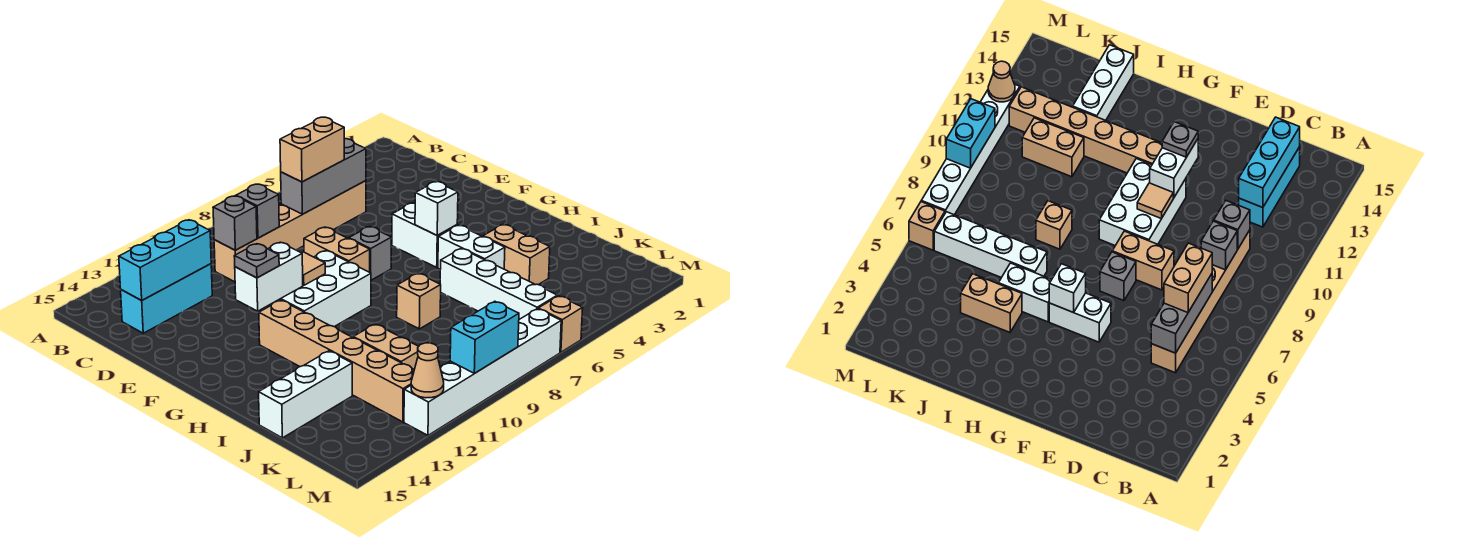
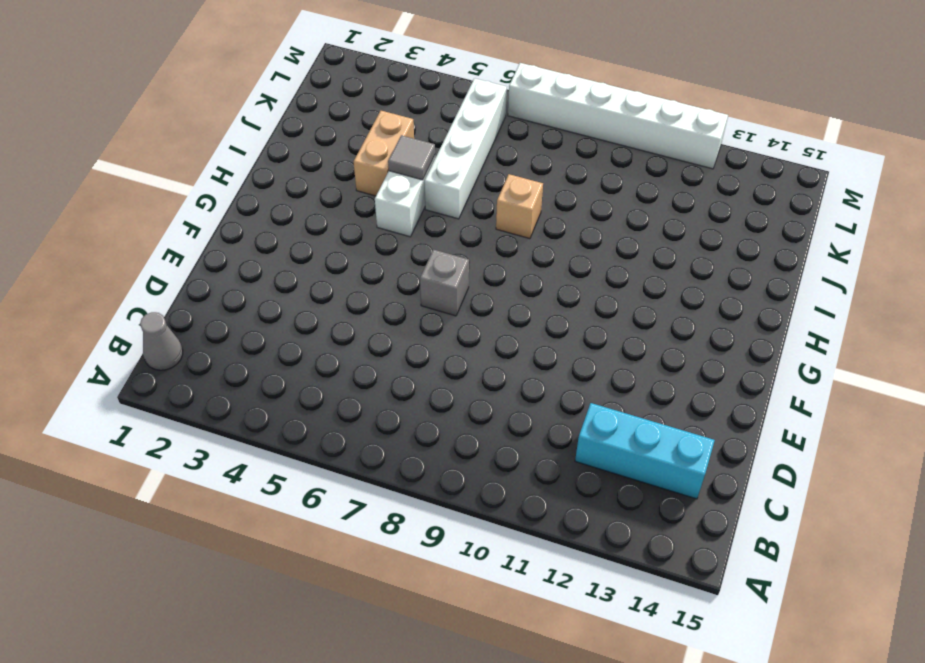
grey 1x1 cone [140,312,183,370] -> none
grey 1x1 tile [388,135,435,180] -> none
none -> tan 1x6 brick [214,181,366,282]
none -> tan 1x2 brick [304,227,370,272]
none -> white 1x2 brick [392,203,457,267]

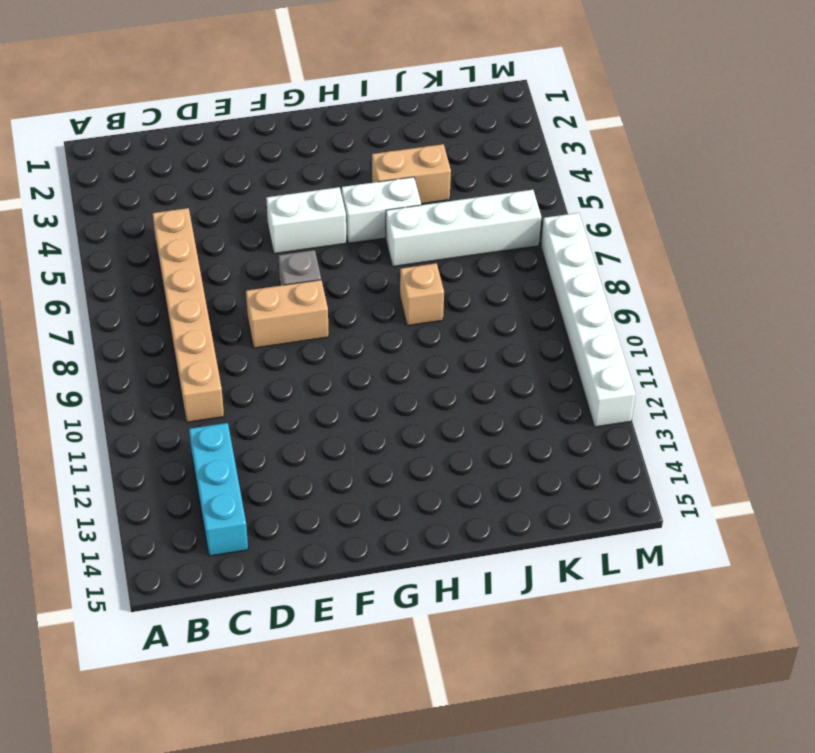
none -> white 2x3 brick [259,251,371,327]
none -> tan 1x6 brick [259,300,414,422]
none -> tan 1x2 brick [353,324,419,369]

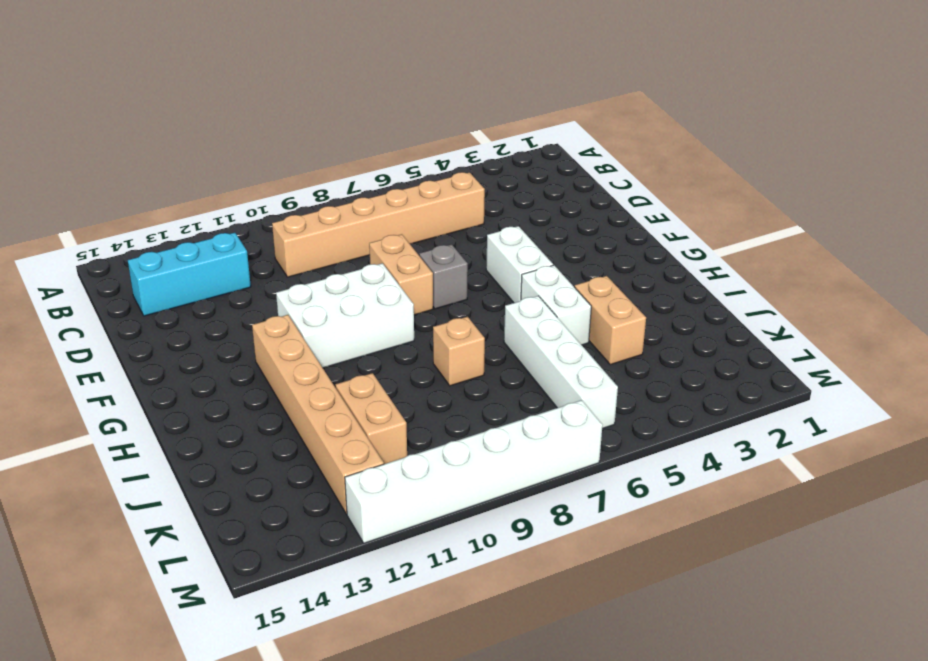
none -> white 1x3 brick [259,351,352,438]
none -> tan 1x1 brick [538,296,583,352]
none -> grey 1x3 brick [281,139,366,214]

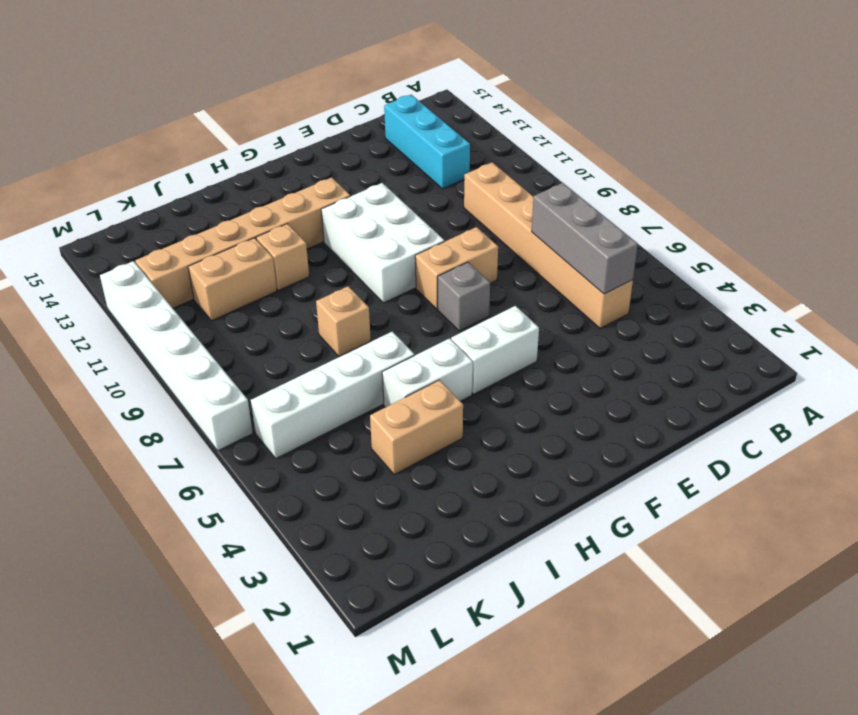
tan 1x1 brick [256,224,309,290] -> tan 1x1 brick moved to [538,296,583,352]
none -> white 1x3 brick [259,351,352,438]
none -> grey 1x1 brick [236,184,279,238]
none -> grey 1x1 brick [213,196,257,250]

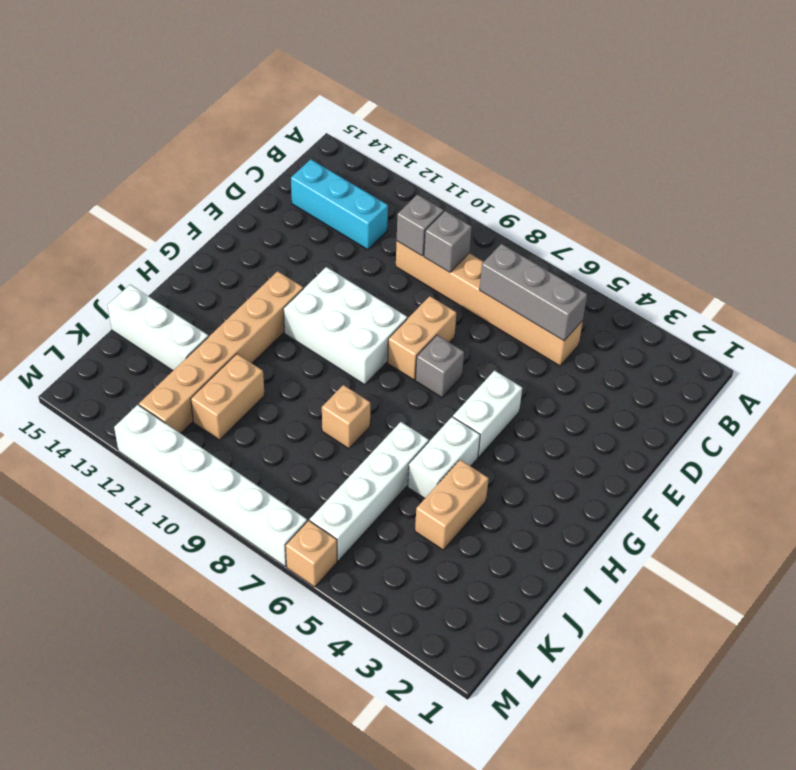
none -> cyan 1x3 brick [119,220,211,300]
none -> tan 1x1 tile [302,252,325,285]
none -> white 1x2 brick [235,243,303,311]

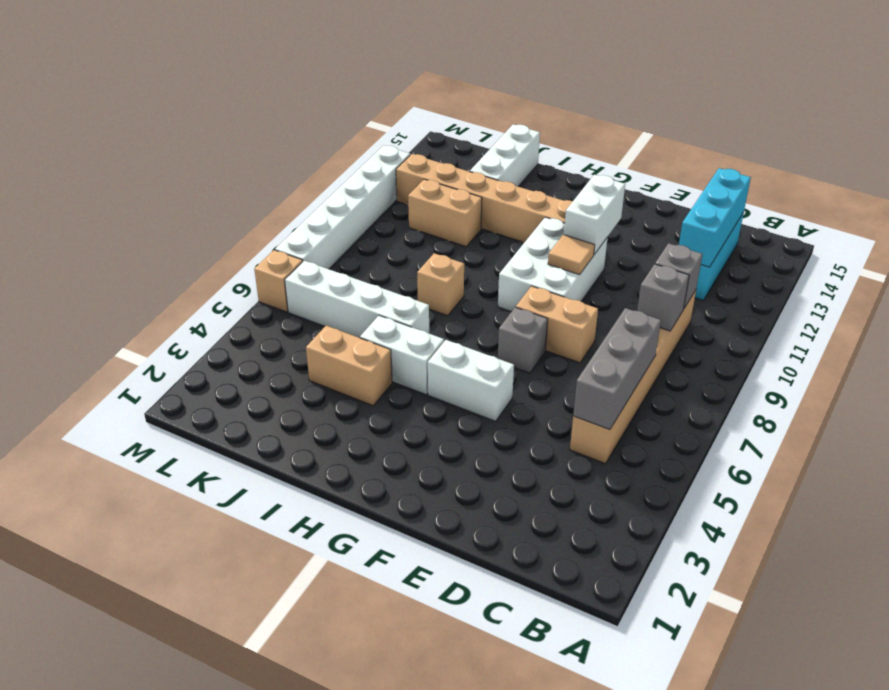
none -> white 1x1 brick [415,182,458,235]
none -> cyan 1x2 brick [450,301,519,373]
none -> tan 1x1 cone [411,343,444,398]

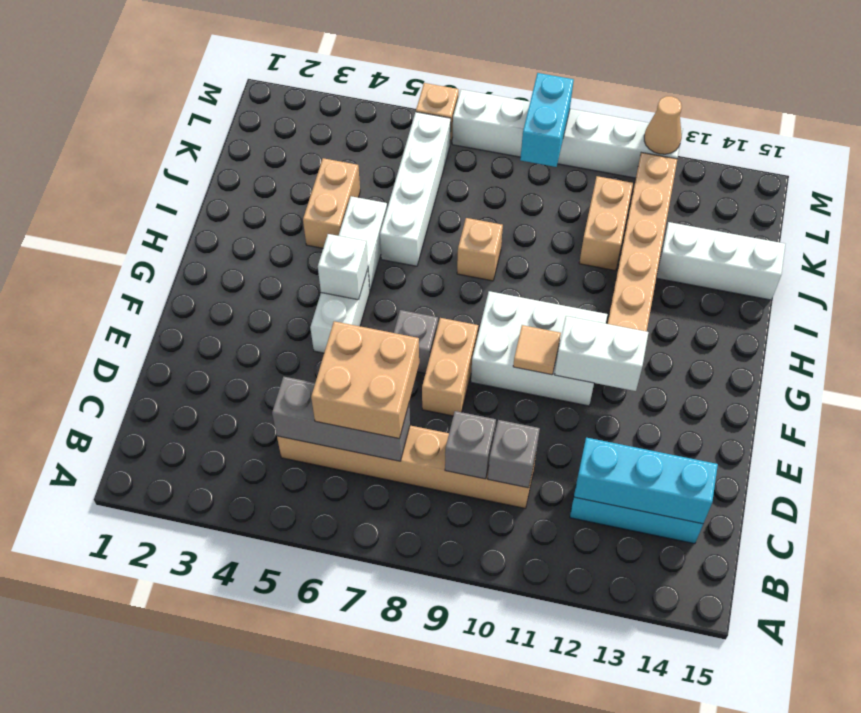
tan 2x2 brick [311,321,419,439] -> tan 1x2 brick [280,117,344,182]
cyan 1x2 brick [520,73,574,167] -> cyan 1x2 brick turned to [450,301,519,373]
none -> grey 1x1 plate [234,244,279,278]

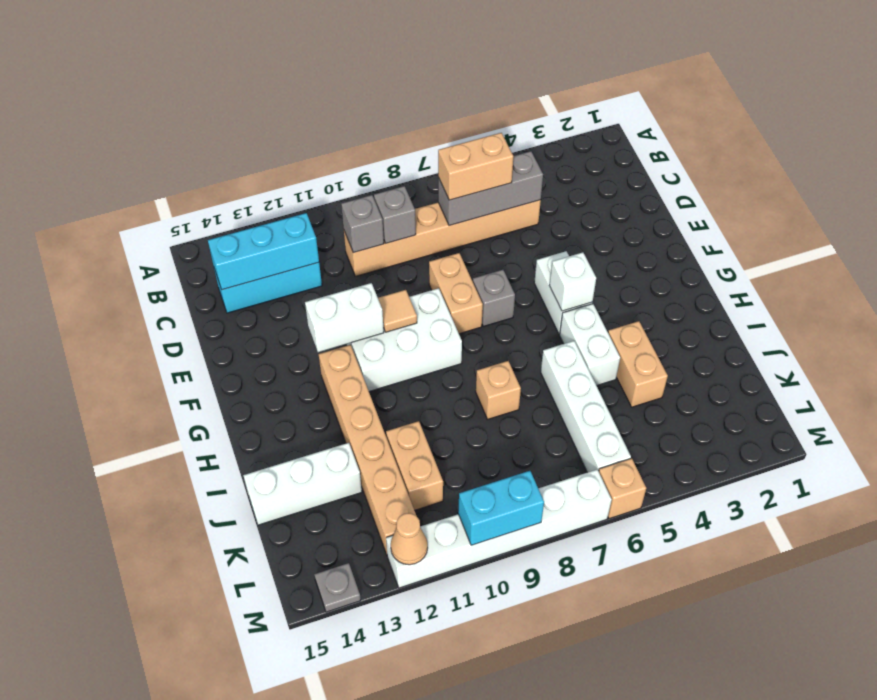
grey 1x1 plate [314,563,361,612] -> grey 1x1 plate moved to [234,244,279,278]

